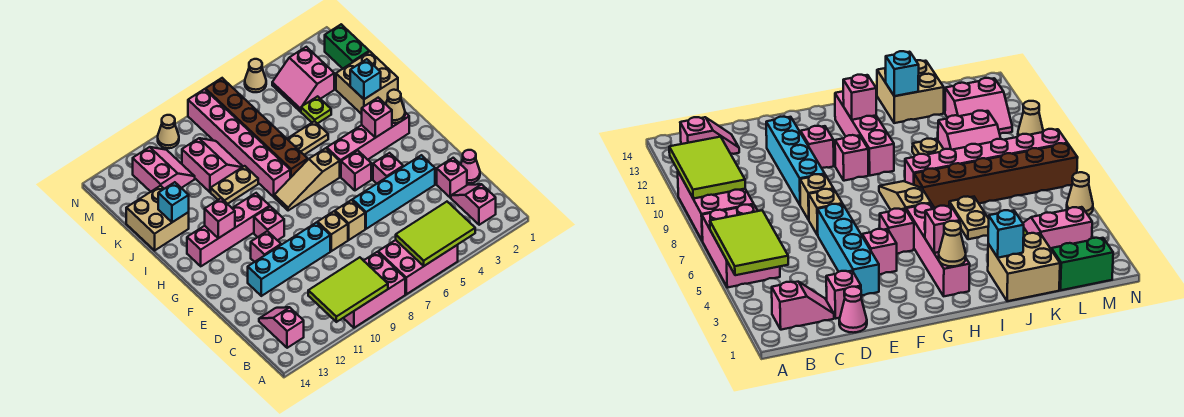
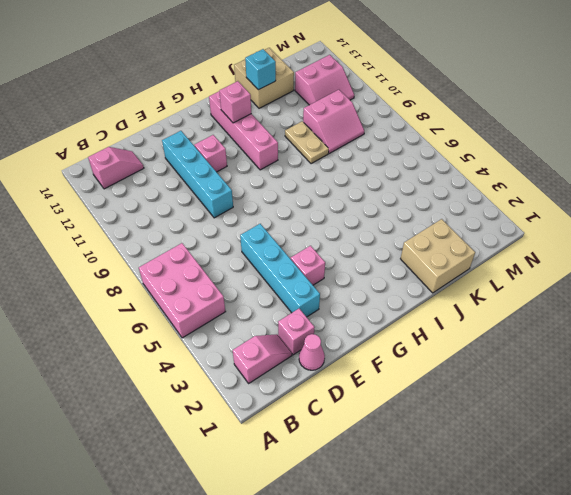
none -> pink 2x3 brick [344,252,405,328]
none -> tan 1x1 brick [335,200,365,240]
none -> tan 1x1 brick [318,211,348,251]
none -> pink 1x1 brick [341,151,371,190]

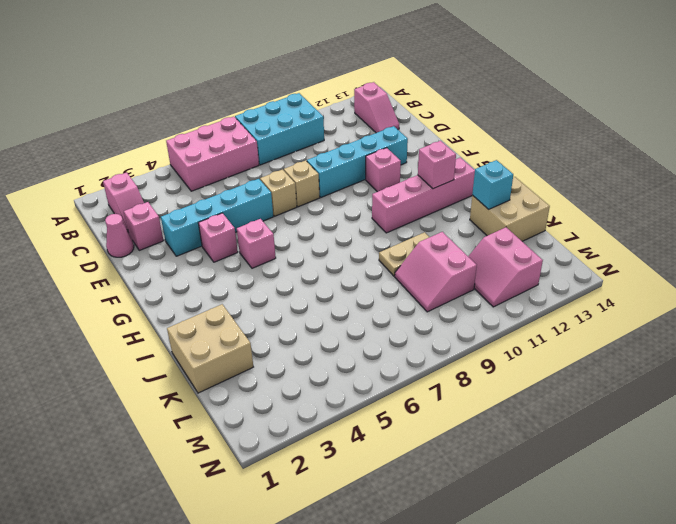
cyan 2x3 brick [235,93,324,165] -> pink 2x3 brick [344,252,405,328]
none -> pink 1x1 brick [254,206,284,240]
none -> pink 1x4 brick [327,112,409,177]
none -> tan 1x3 slope [274,148,340,211]
none -> brown 1x6 brick [205,78,308,178]

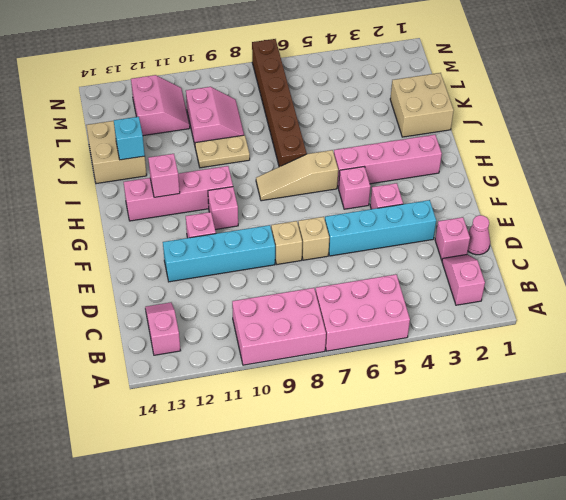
none -> pink 1x6 brick [188,89,290,197]
none -> tan 1x2 plate [287,121,328,155]
none -> lime 1x1 plate [301,96,331,124]
none -> green 1x2 brick [325,24,369,69]

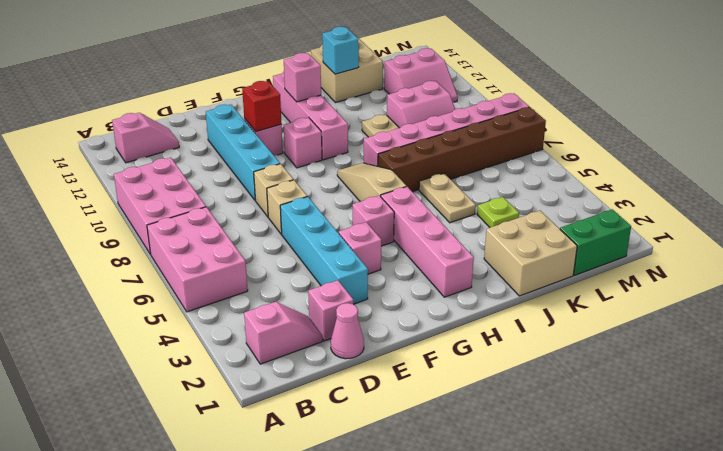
red 1x1 brick [242,81,282,132] -> none
none -> pink 2x2 slope [272,47,334,111]
none -> tan 1x1 cone [245,59,266,92]
none -> tan 1x1 cone [158,115,179,148]
none -> lime 2x3 tile [396,202,475,266]

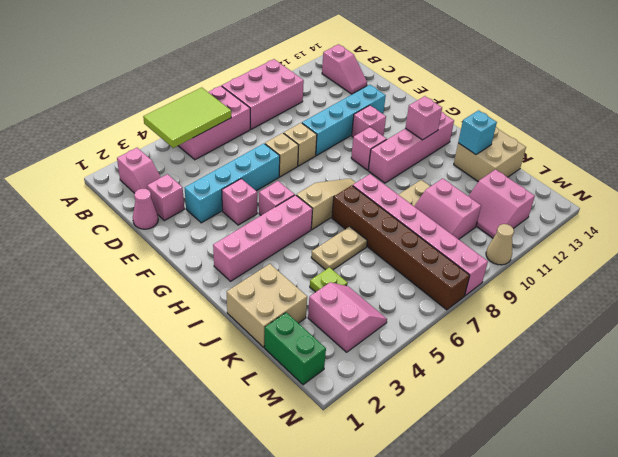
none -> tan 1x1 cone [245,59,266,92]
none -> lime 2x3 tile [308,257,388,322]
none -> tan 1x1 cone [386,90,405,123]
none -> pink 1x1 brick [362,98,392,138]

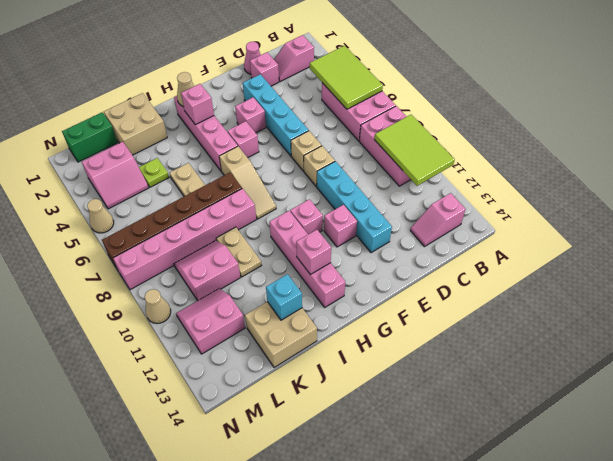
none -> cyan 1x1 brick [350,59,381,99]

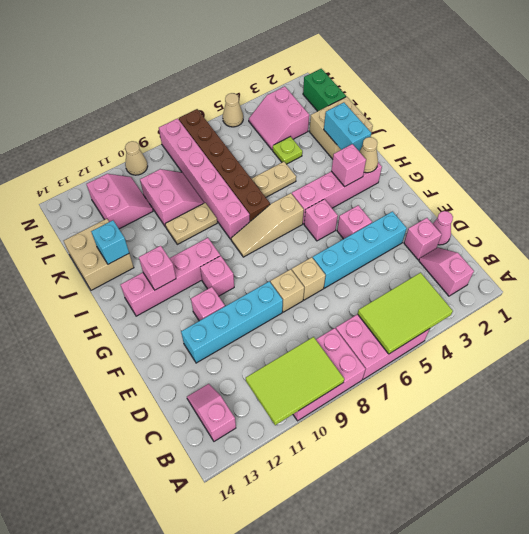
cyan 1x2 brick [324,103,371,151] -> cyan 1x1 brick [350,59,381,99]

